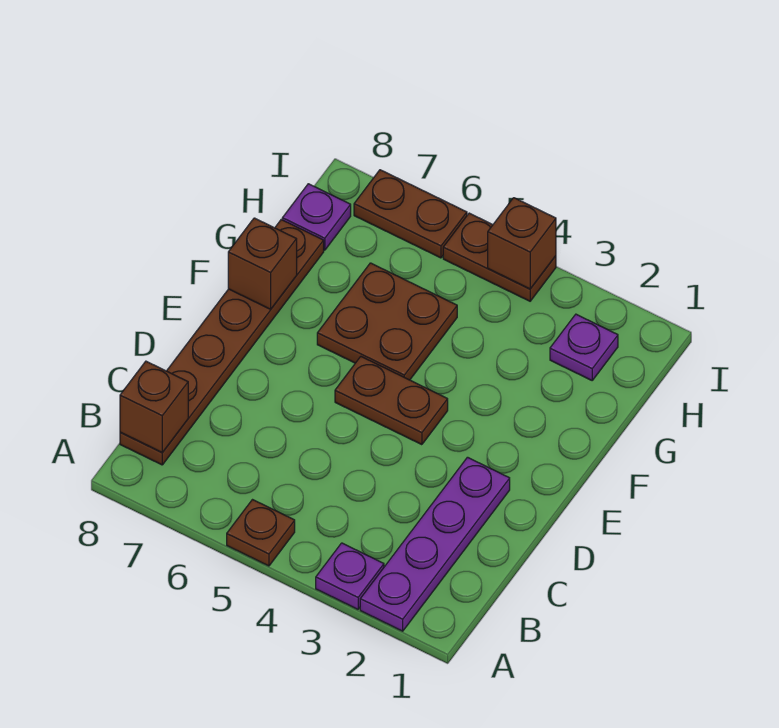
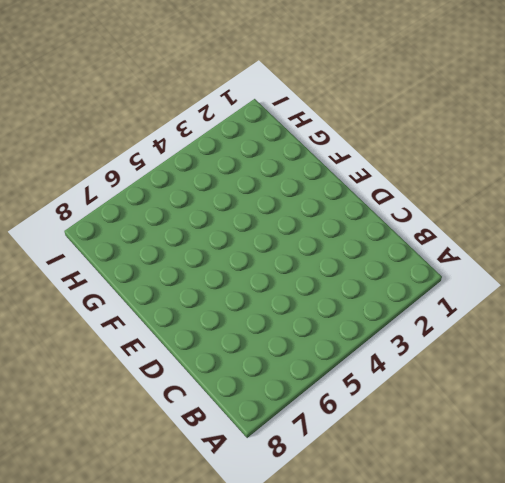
none -> purple 1x4 plate [360,457,510,631]
none -> purple 1x1 plate [316,543,384,609]
none -> brown 1x1 plate [227,500,295,566]

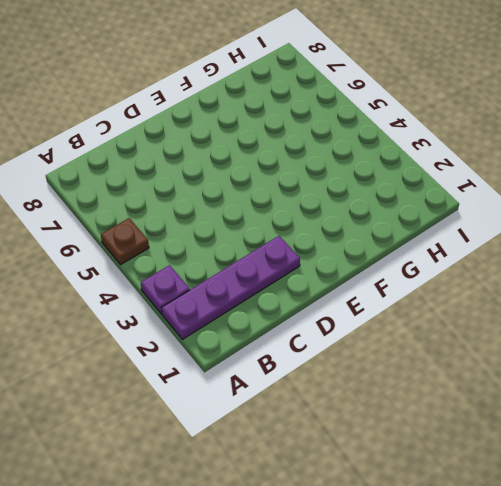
none -> brown 1x6 plate [120,220,324,465]
none -> brown 1x2 plate [335,357,448,445]
none -> brown 2x2 plate [317,263,457,380]

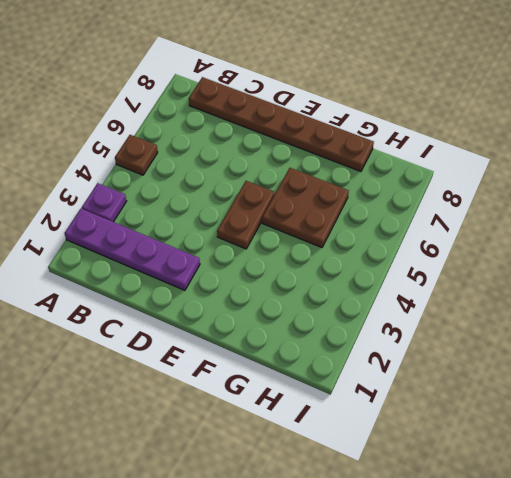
none -> purple 1x1 plate [550,314,618,380]
none -> purple 1x1 plate [282,184,351,250]
none -> brown 1x2 plate [443,213,556,301]

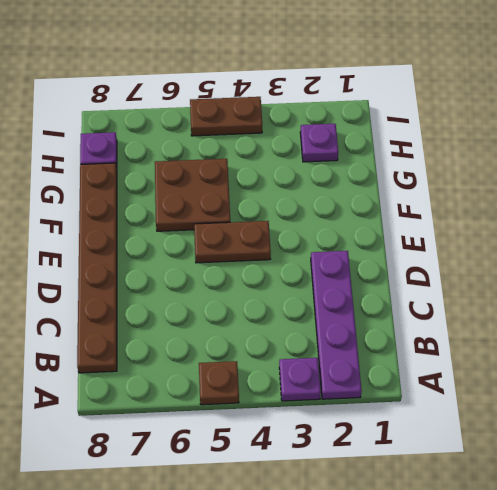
none -> brown 1x2 plate [354,170,467,258]
none -> brown 1x1 brick [120,361,188,453]
none -> brown 1x1 brick [228,218,297,309]

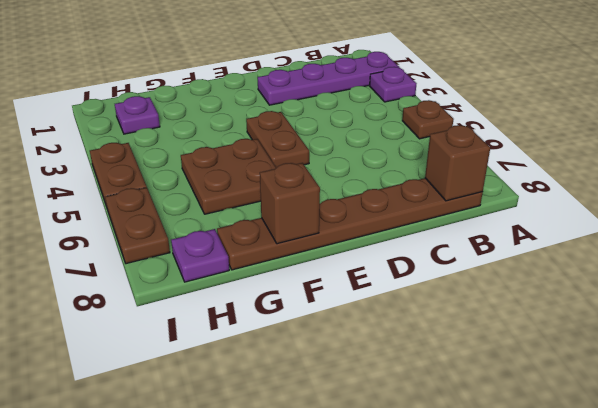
none -> brown 1x1 brick [488,198,556,289]

